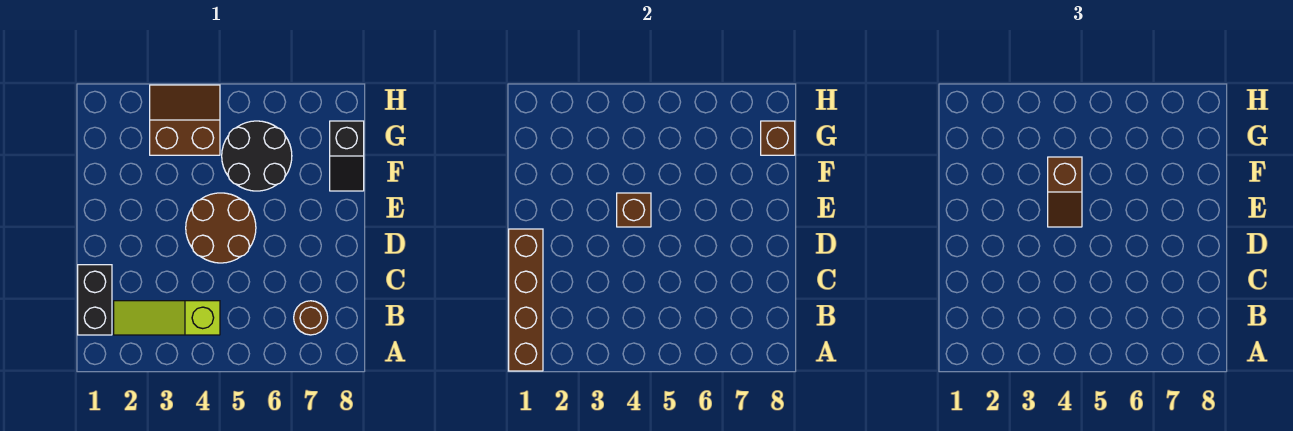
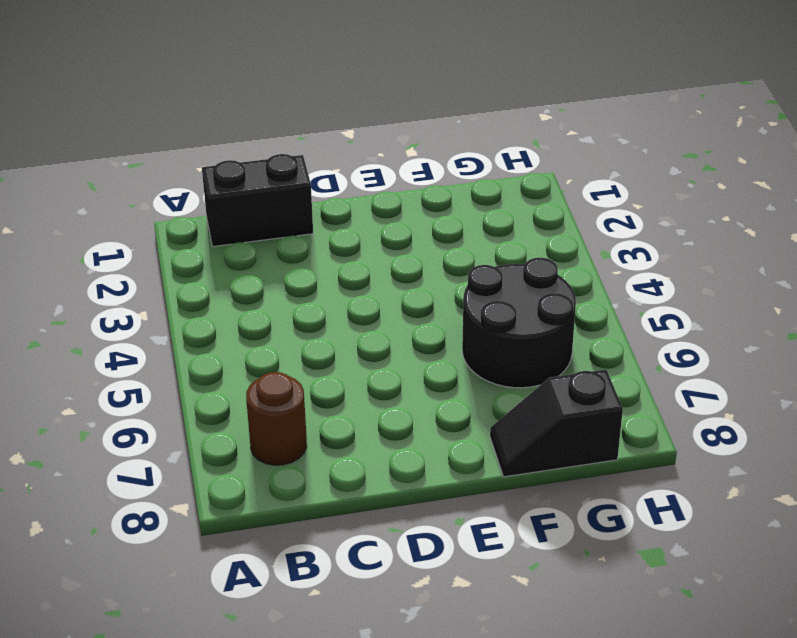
none -> lime 1x3 slope [114,301,220,335]
none -> brown 2x2 round brick [186,193,256,263]

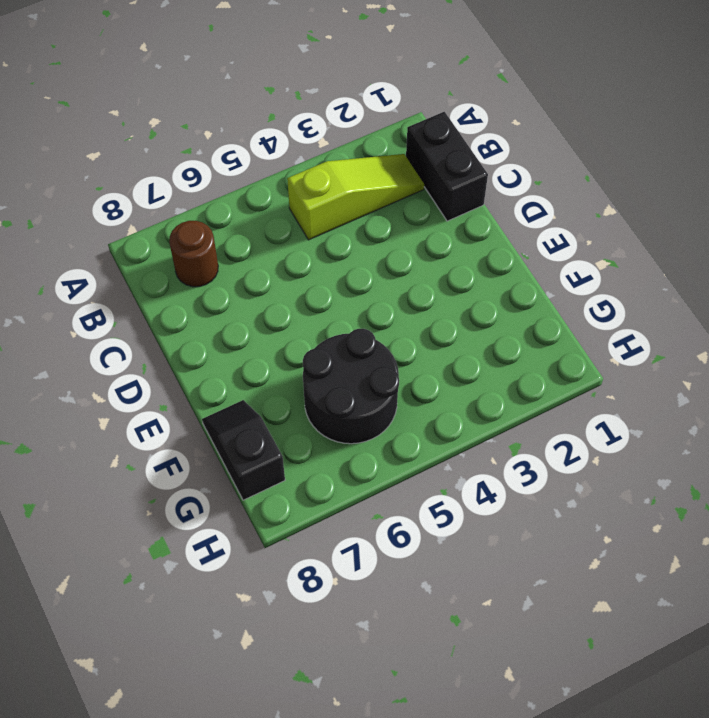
none -> brown 2x2 round brick [186,193,256,263]
none -> brown 2x2 slope [150,85,220,155]

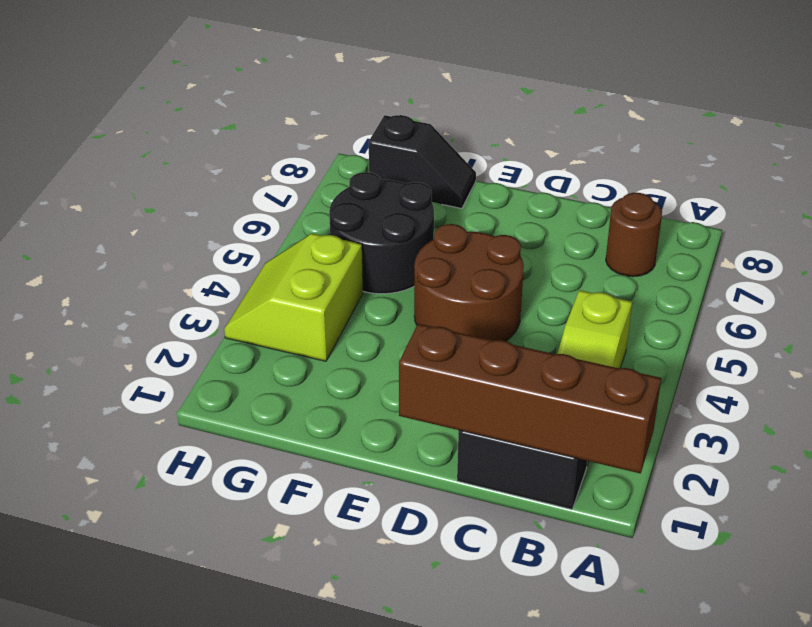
lime 2x2 slope [224,233,363,361] -> brown 2x2 slope [150,85,220,155]
none -> brown 1x1 brick [617,193,651,227]
none -> brown 1x1 brick [761,121,795,155]

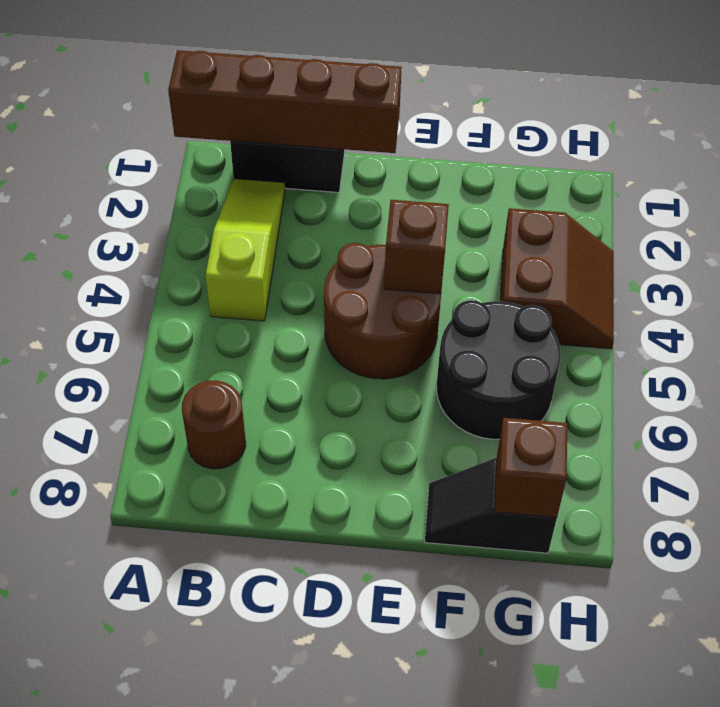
none -> brown 1x2 slope [1048,157,1082,227]

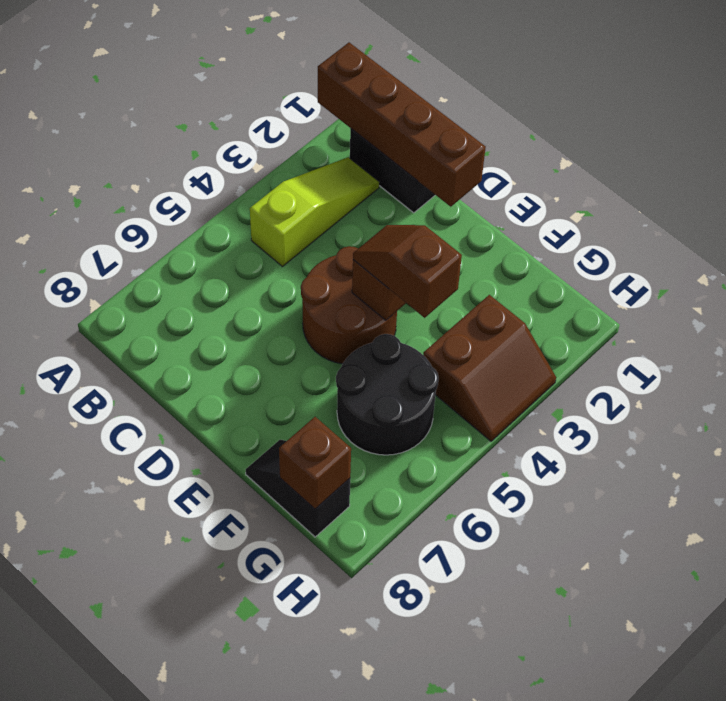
none -> brown 1x1 round brick [294,301,328,335]

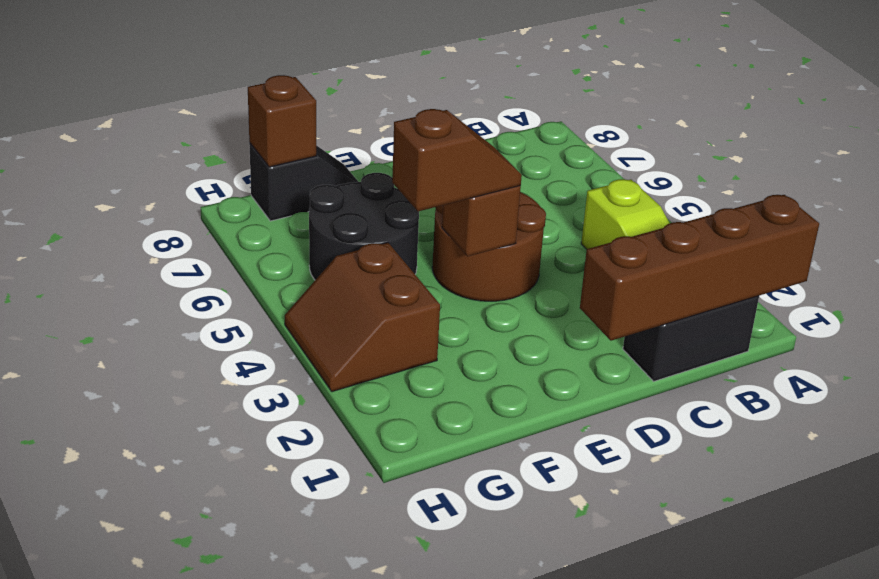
none -> brown 1x1 round brick [294,301,328,335]

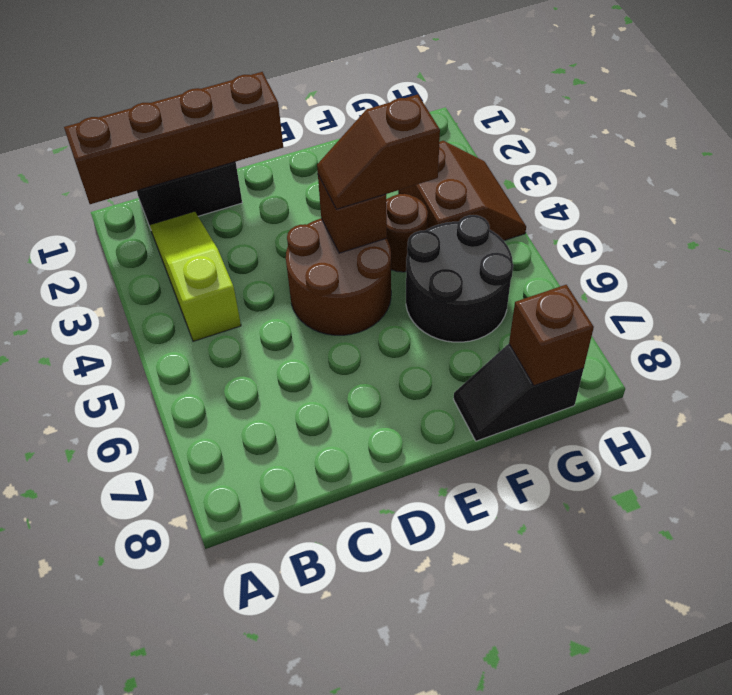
brown 1x1 round brick [386,194,428,272] -> brown 1x1 round brick moved to [294,301,328,335]

